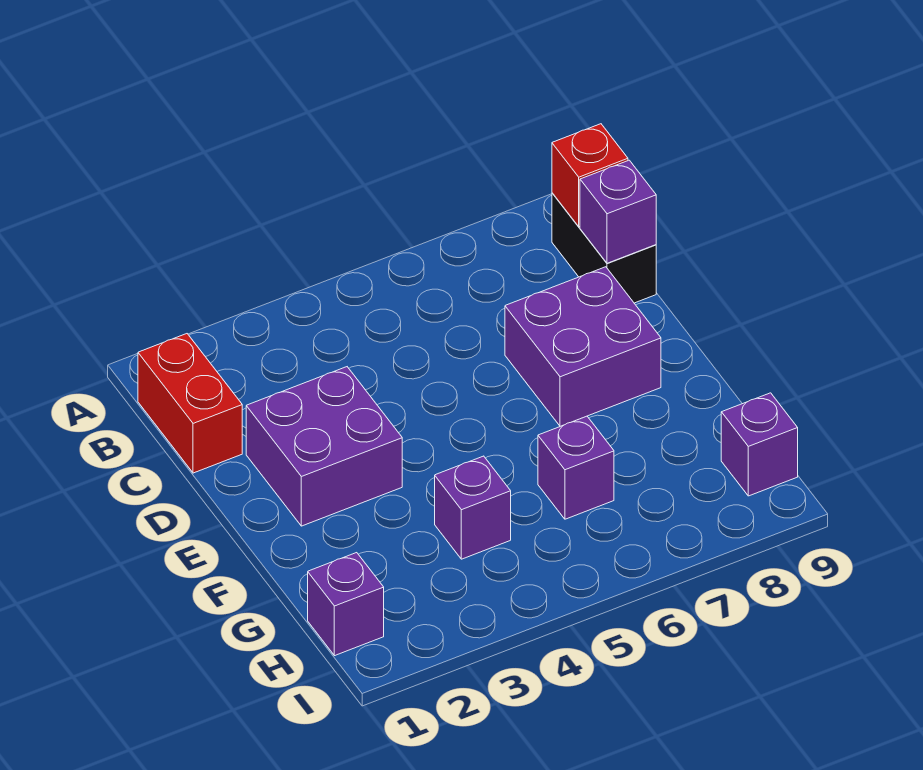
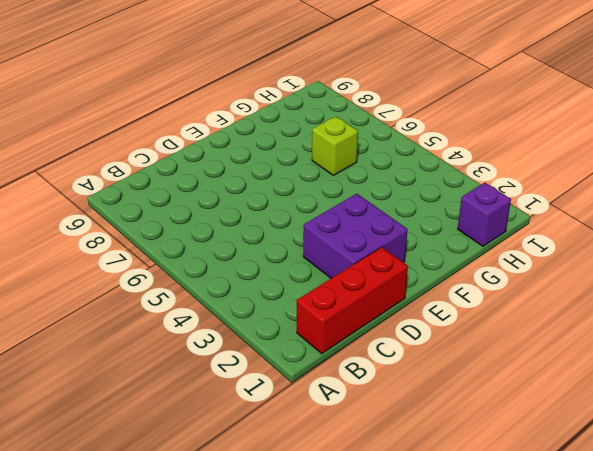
red 1x3 brick [297,247,408,354] -> red 1x2 brick [138,334,242,473]
lime 1x1 brick [312,116,358,175] -> purple 1x1 brick [538,416,614,519]
none -> black 1x2 brick [552,193,656,303]
none -> purple 2x2 brick [505,267,661,426]

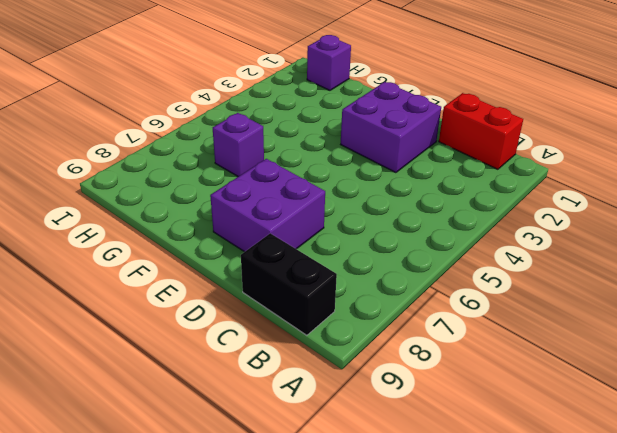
none -> purple 1x1 brick [435,456,511,559]
none -> purple 1x1 brick [721,393,798,496]

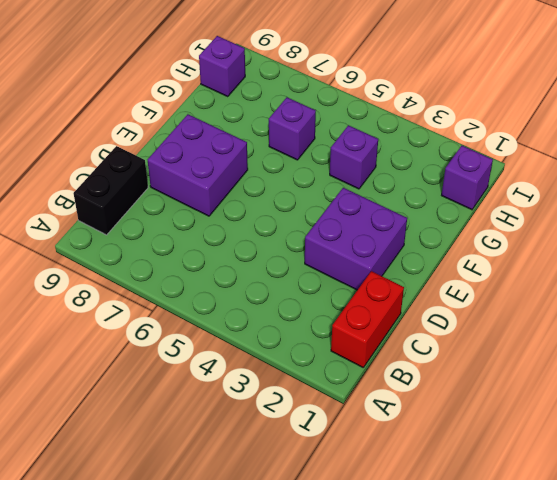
none -> red 1x1 brick [552,124,628,227]
none -> purple 1x1 brick [580,160,656,263]

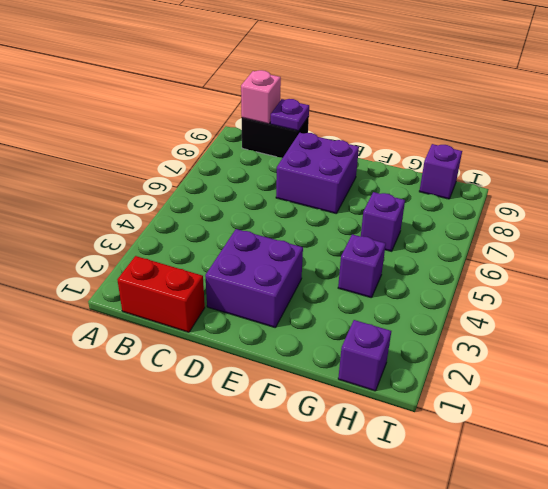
pink 1x1 brick [241,70,281,124] -> red 1x1 brick [552,124,628,227]
purple 1x1 plate [271,99,309,131] -> purple 1x1 brick [580,160,656,263]

